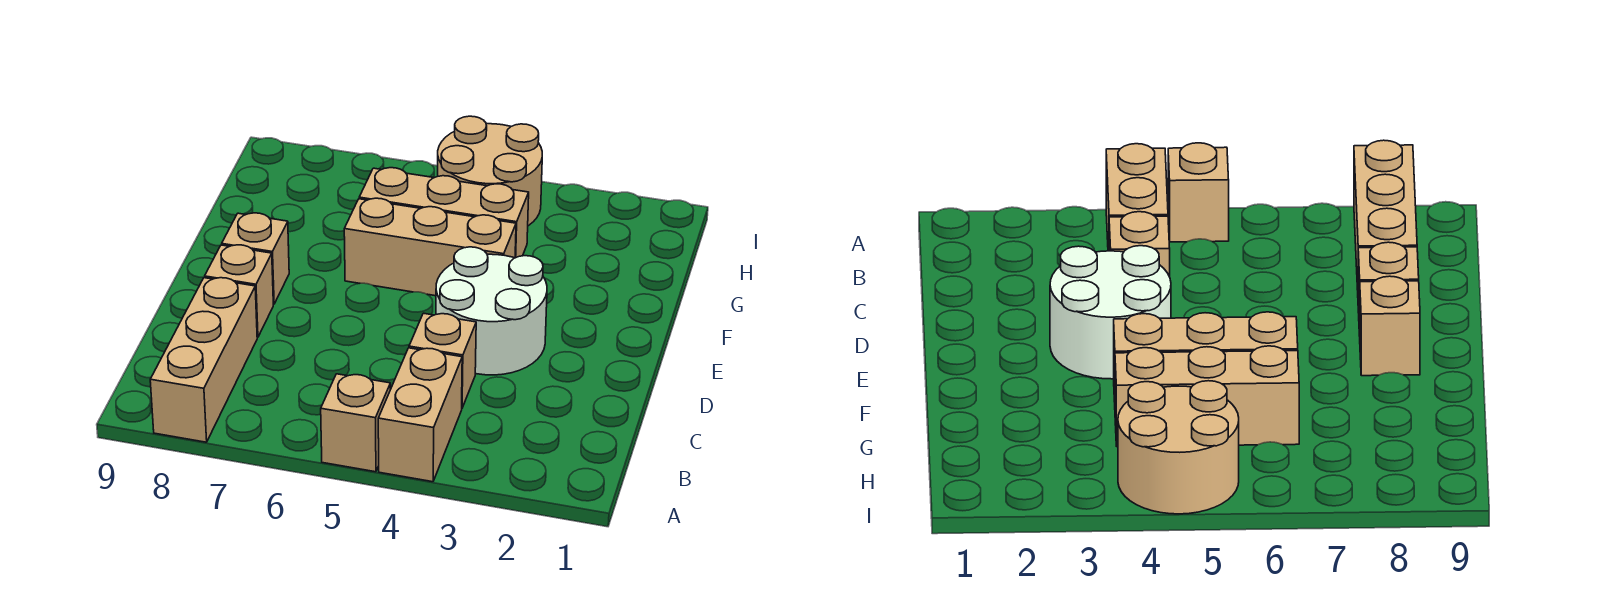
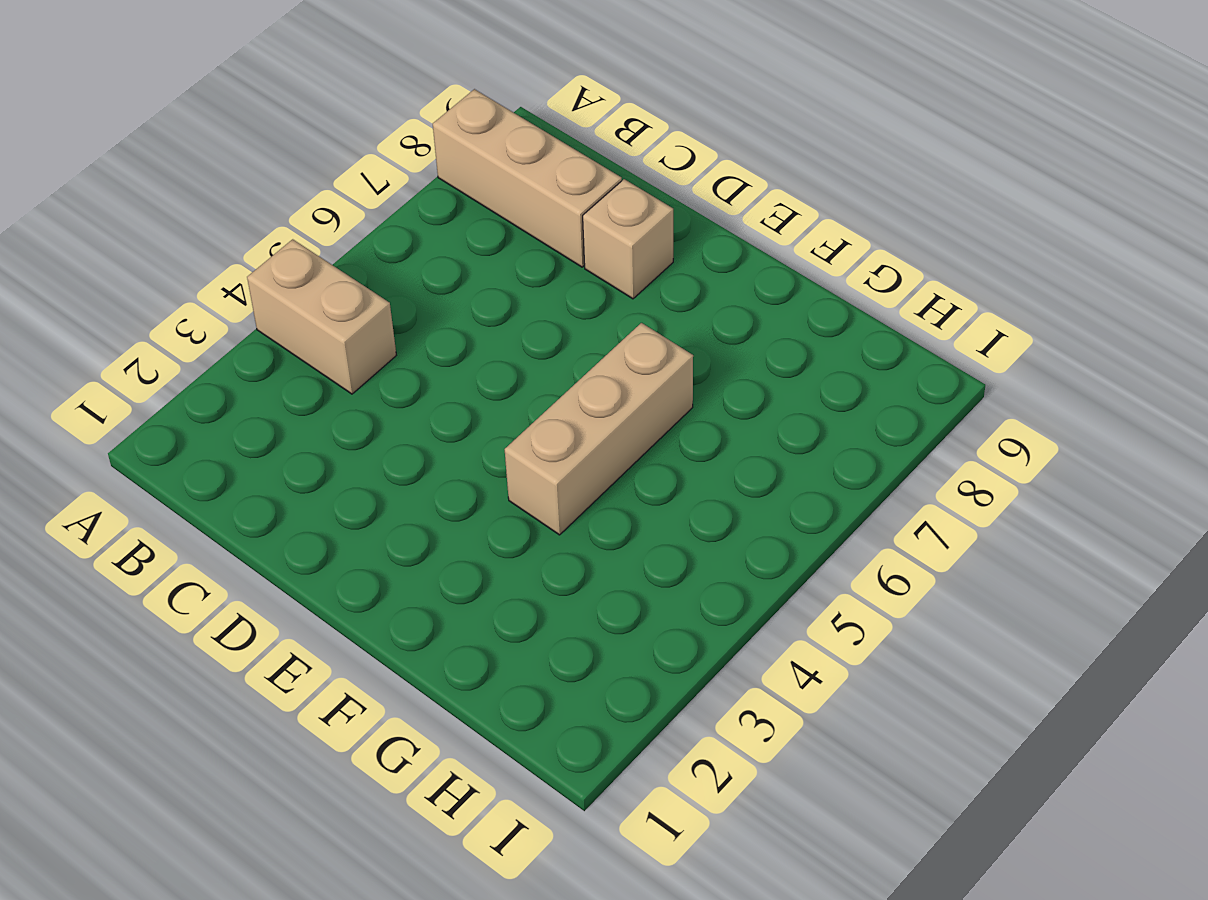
none -> tan 1x1 brick [321,374,390,472]
none -> tan 1x1 brick [409,313,476,408]

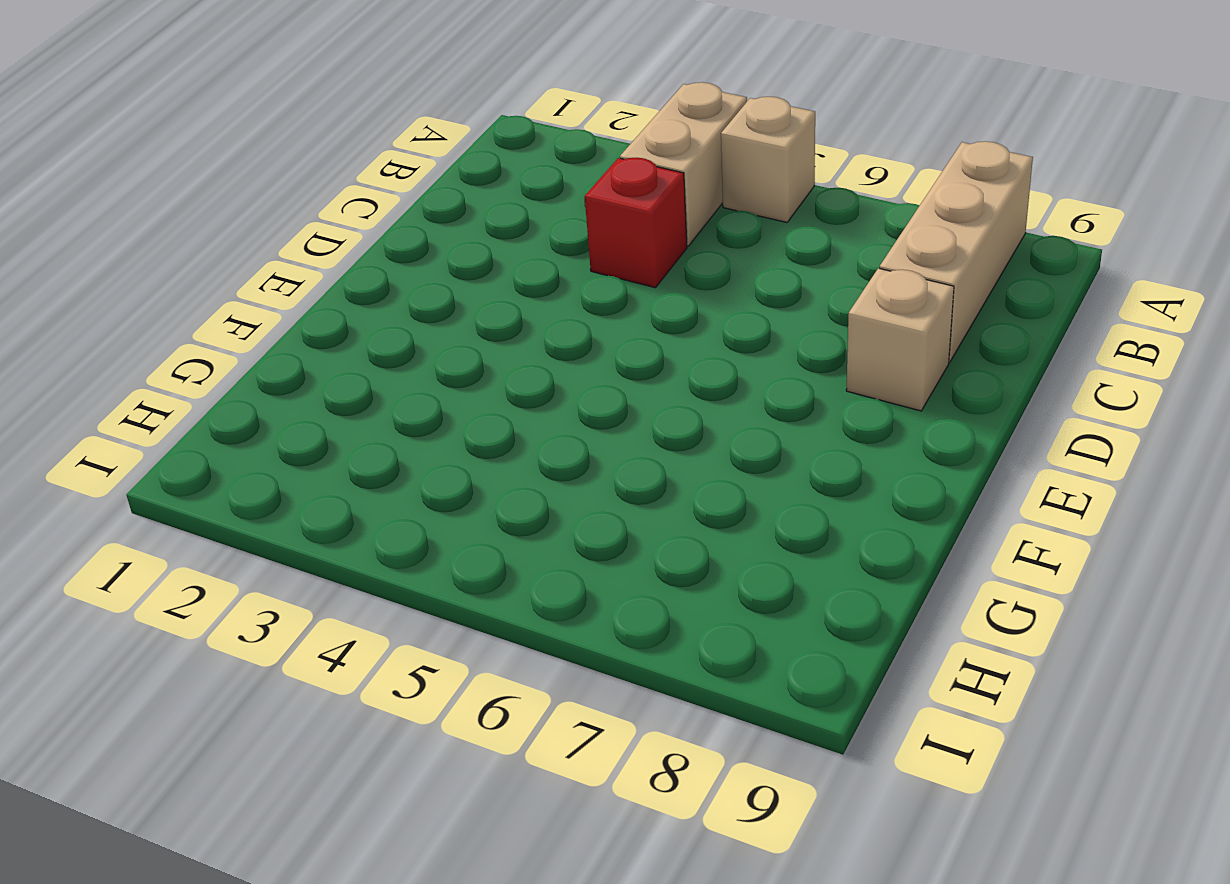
red 1x1 brick [585,158,687,288] -> tan 1x1 brick [409,313,476,408]
none -> white 2x2 round brick [436,247,547,375]
none -> tan 1x1 brick [222,213,289,304]

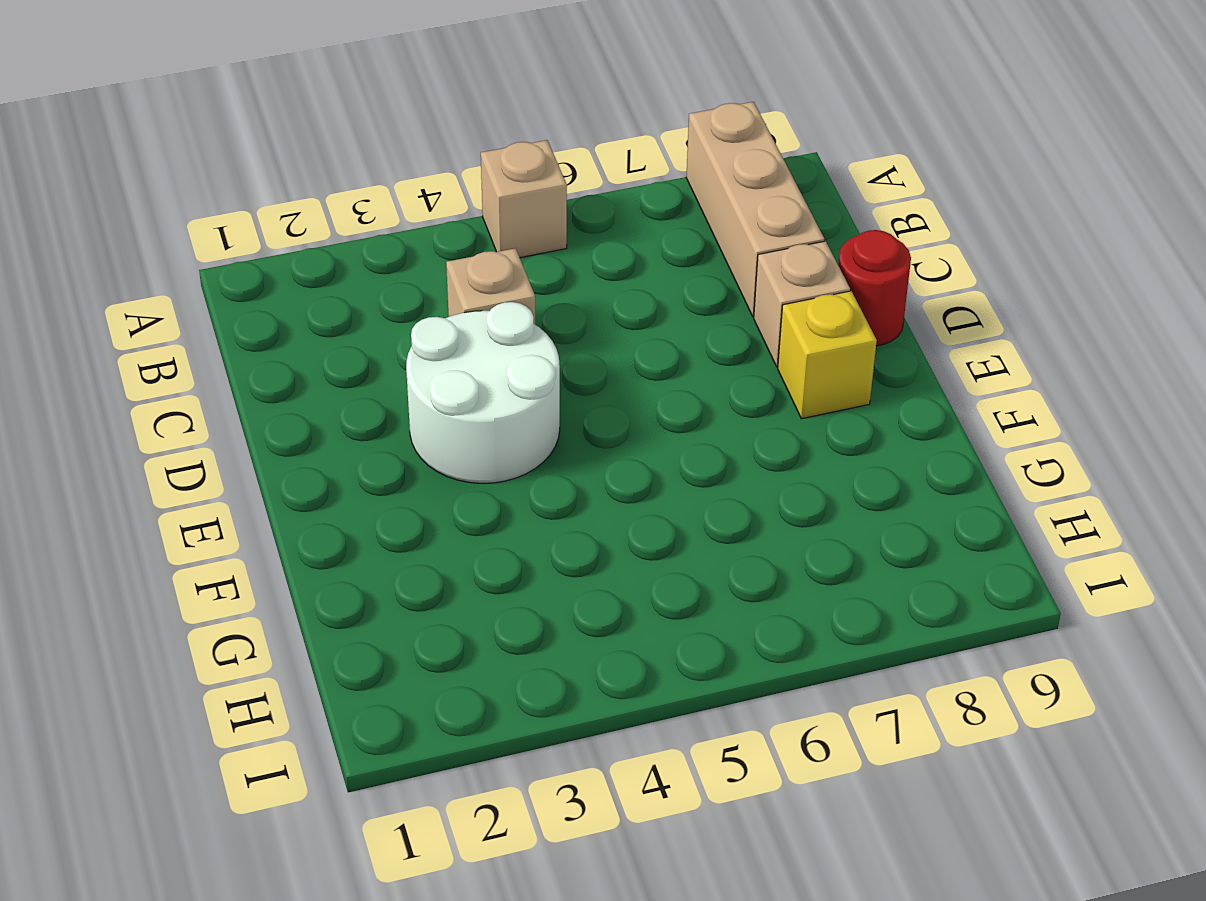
red 1x1 round brick [838,230,911,346] -> none
yellow 1x1 brick [778,291,877,419] -> tan 1x1 brick [222,213,289,304]
none -> tan 1x2 brick [378,348,462,482]
none -> tan 1x3 brick [344,198,516,296]

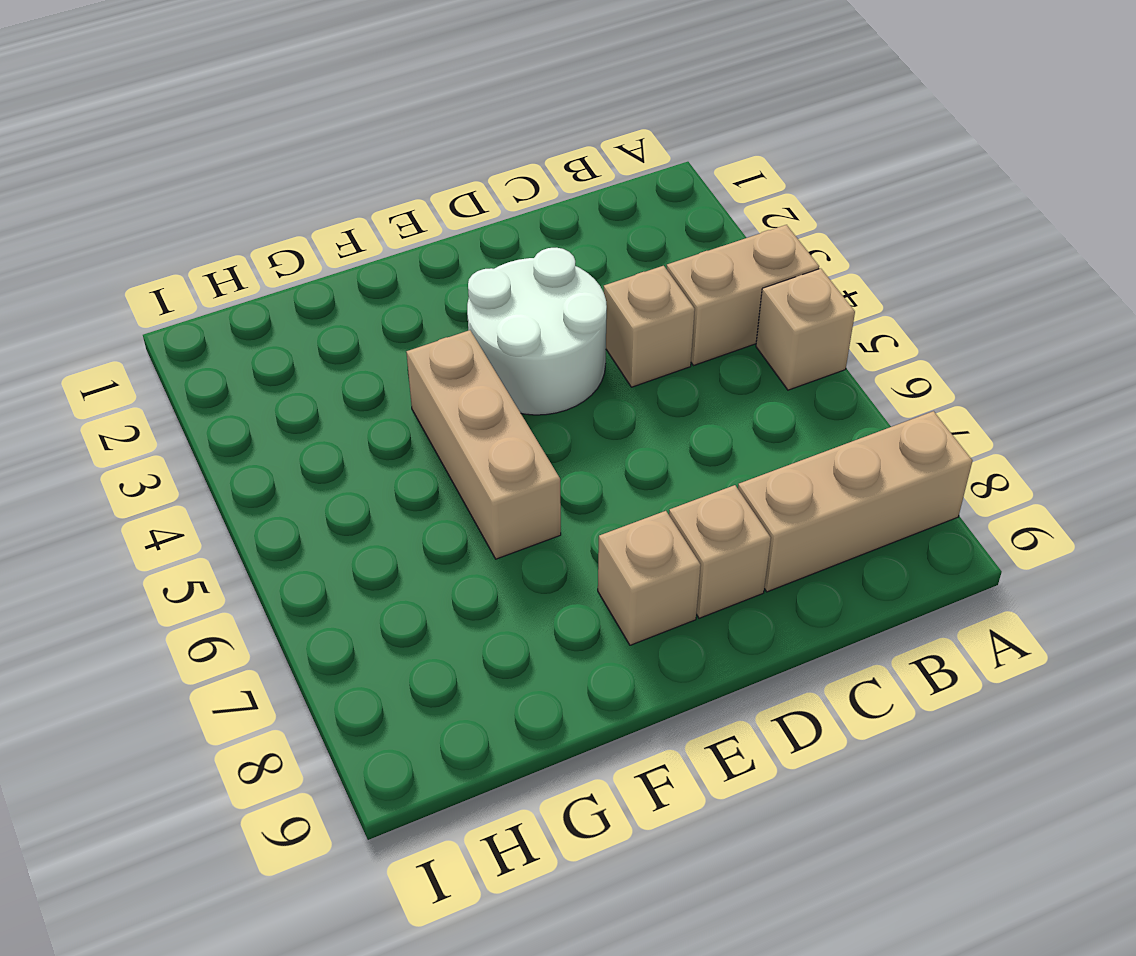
none -> tan 1x3 brick [359,168,529,258]
none -> tan 2x2 round brick [438,116,542,226]

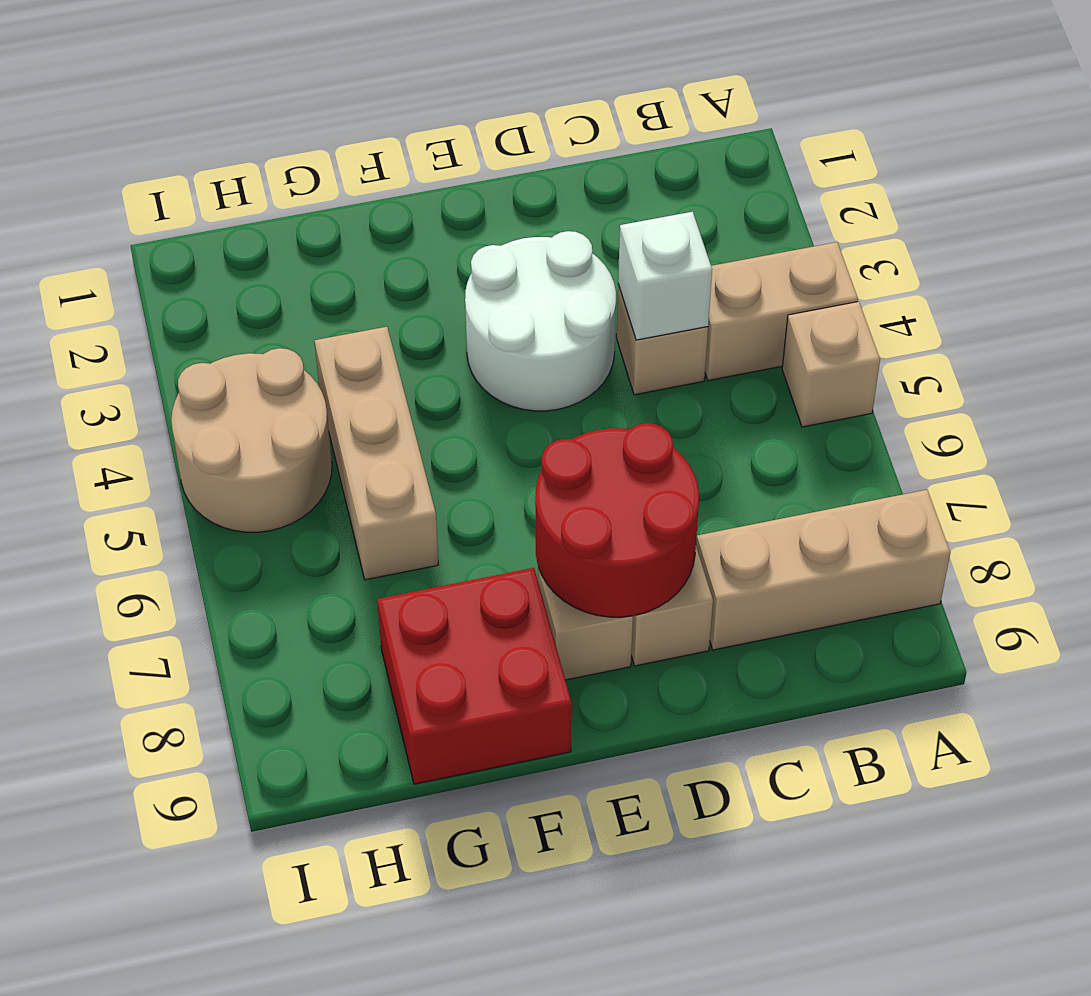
white 1x1 brick [618,212,712,340] -> none
red 2x2 round brick [535,423,699,617] -> none
red 2x2 brick [377,568,572,784] -> none
none -> tan 1x3 brick [344,198,516,296]

